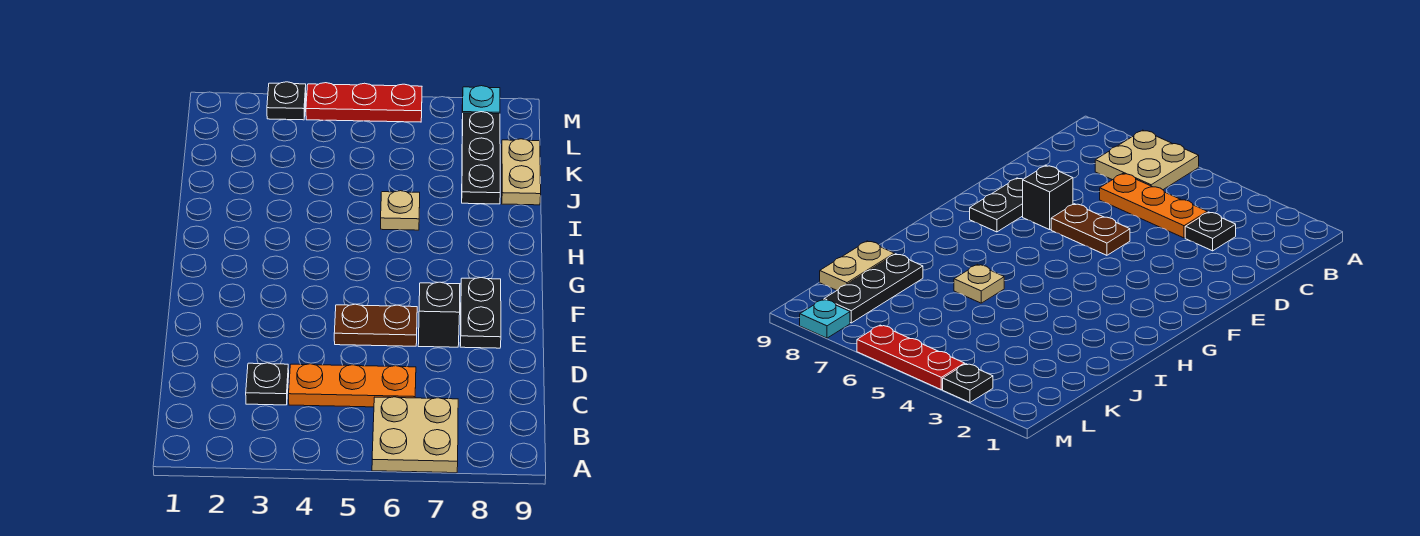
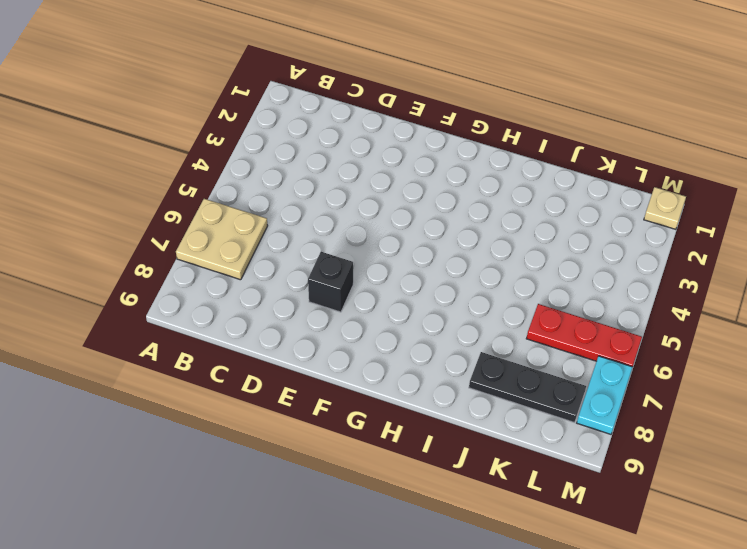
red 1x3 plate [526,304,642,367] -> red 1x3 plate turned to [306,83,422,122]
tan 1x1 plate [644,187,686,229] -> tan 1x1 plate moved to [381,191,420,230]
cyan 1x2 plate [577,356,632,434] -> cyan 1x1 plate [462,86,500,119]
none -> black 1x1 plate [246,363,289,405]
none -> orange 1x3 plate [289,364,416,407]
none -> brown 1x2 plate [334,304,417,346]

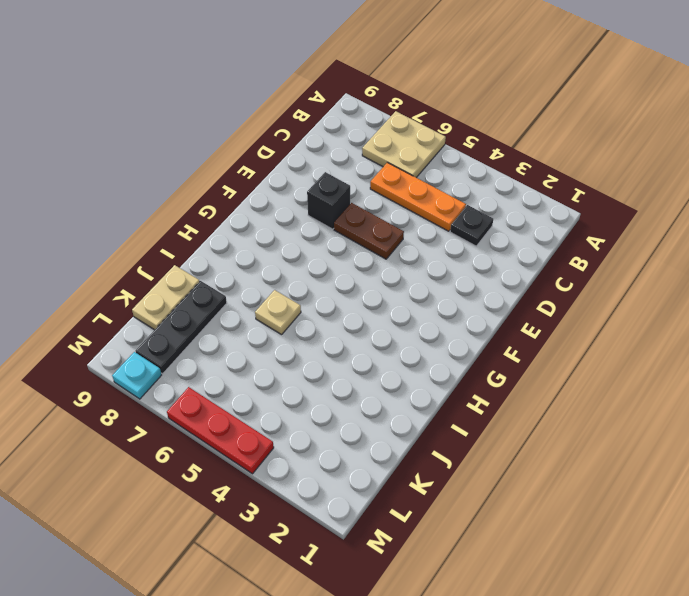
none -> black 1x2 plate [460,278,501,348]
none -> black 1x1 plate [267,82,306,120]

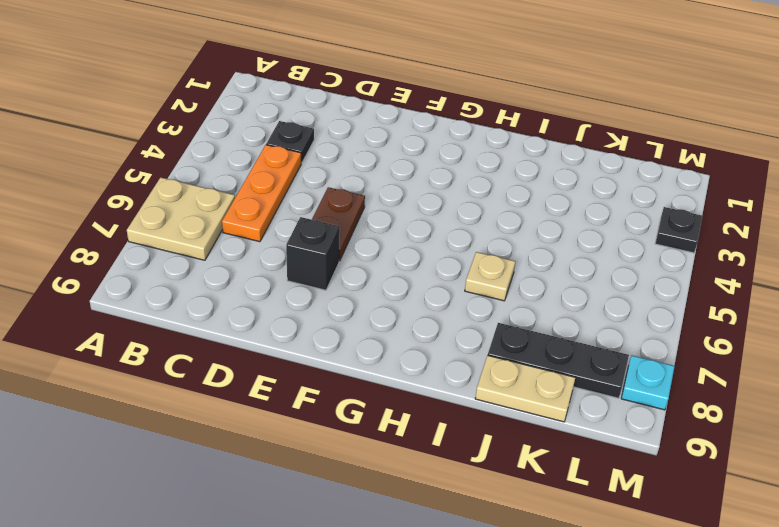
none -> black 1x2 plate [460,278,501,348]
none -> red 1x3 plate [306,83,422,122]

